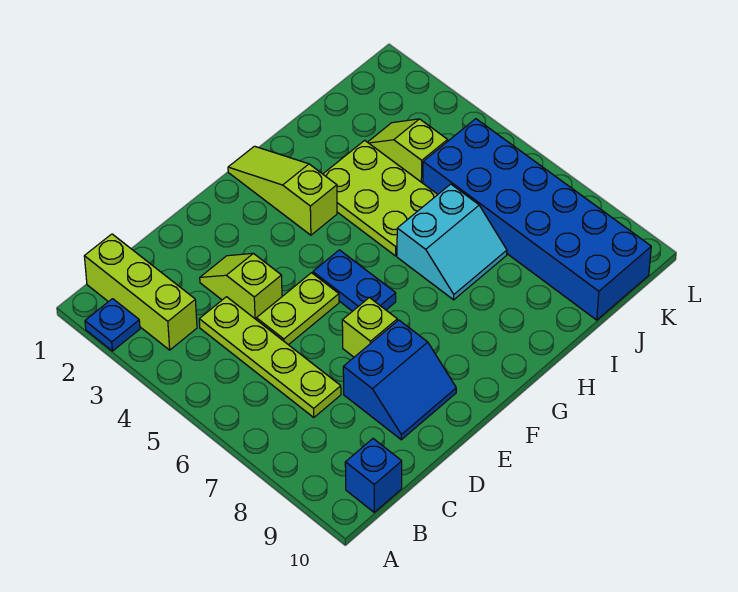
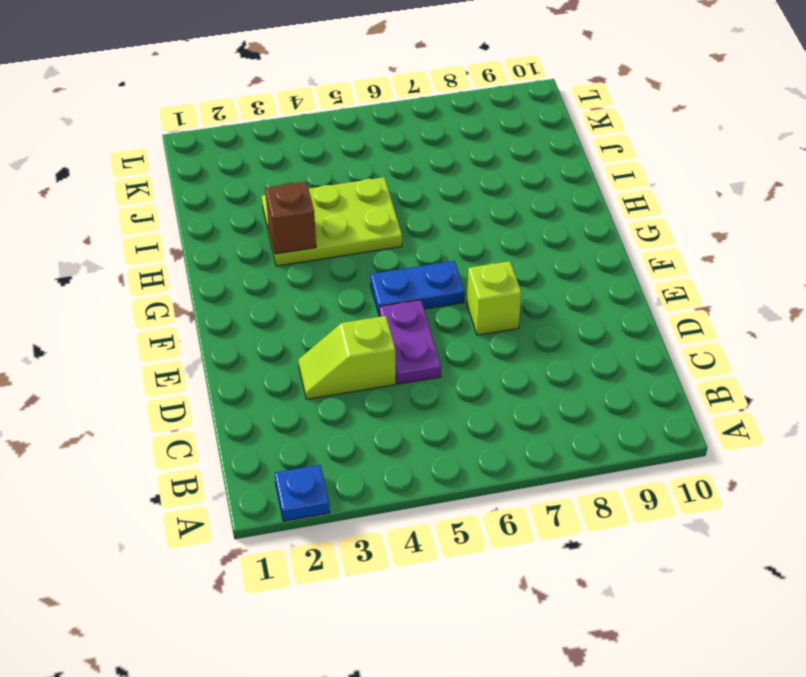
purple 1x2 plate [379,300,441,384] -> lime 1x2 plate [256,273,339,345]
brown 1x1 brick [265,182,316,254] -> none
none -> lime 1x3 brick [84,234,197,350]
none -> blue 1x1 brick [345,439,402,512]
none -> lime 1x4 plate [199,297,341,417]

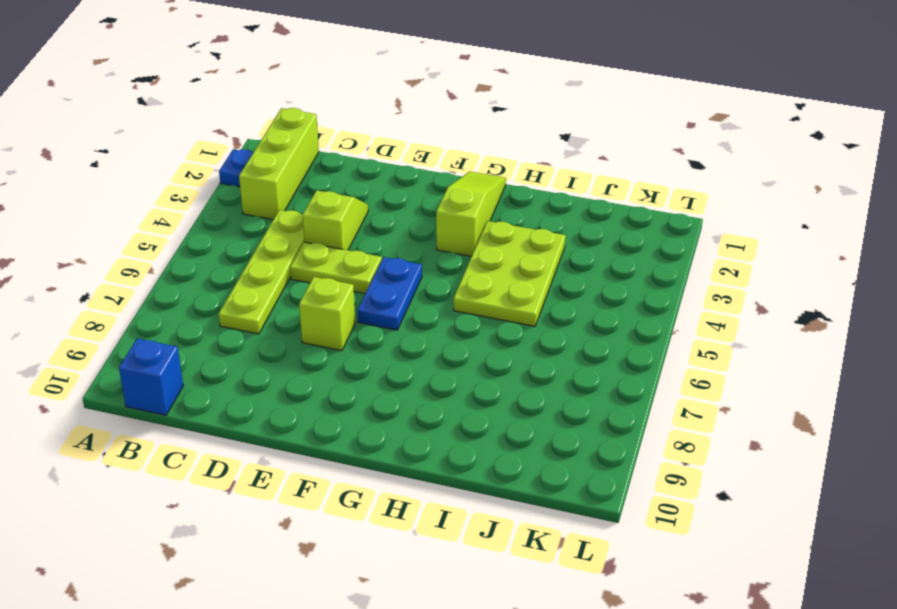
none -> blue 2x2 slope [343,320,456,440]
none -> cyan 2x2 slope [397,184,507,300]
none -> lime 1x2 slope [368,119,448,183]

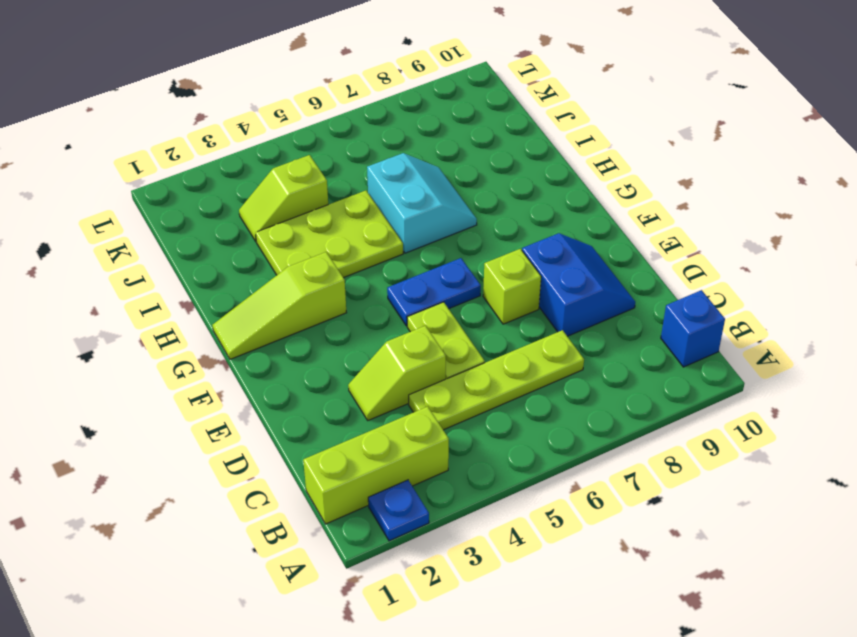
none -> blue 2x6 brick [423,119,651,320]

